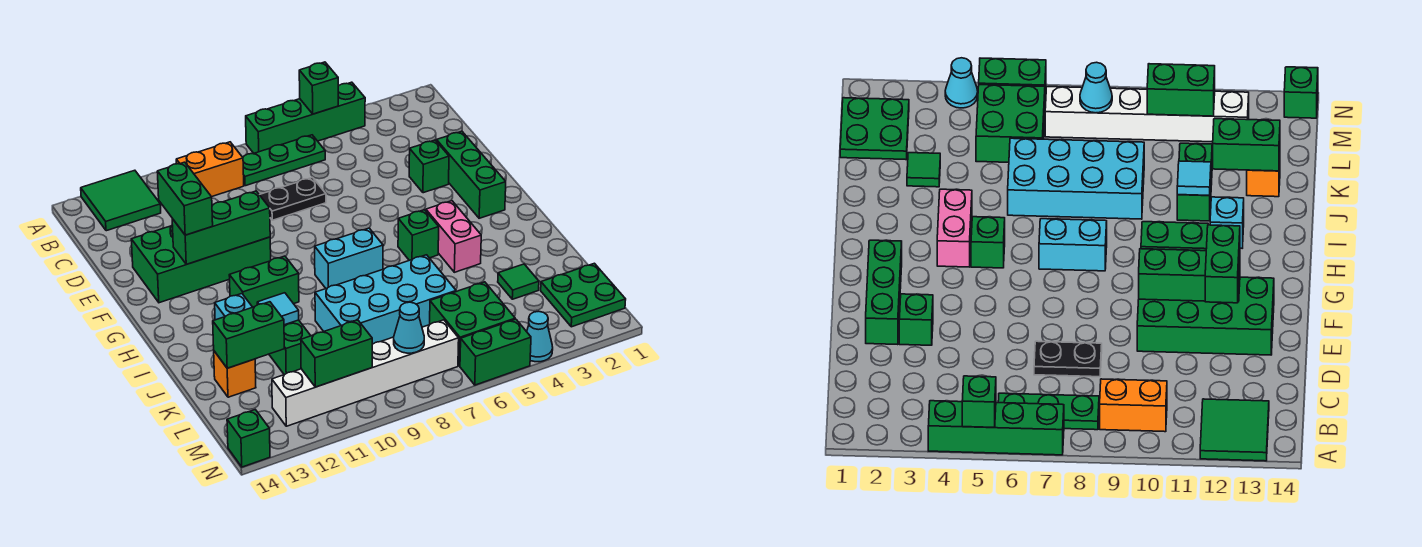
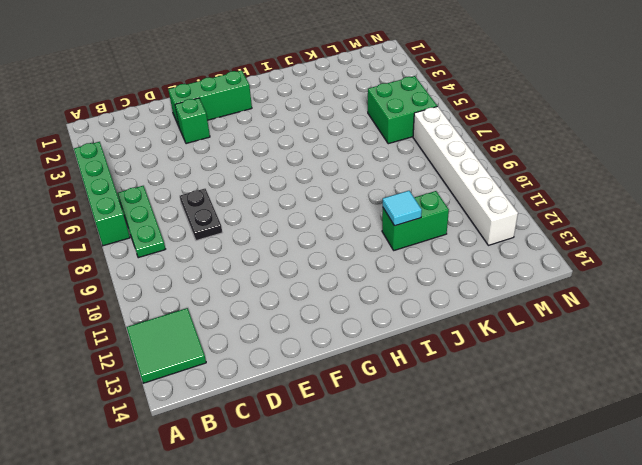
none -> orange 1x2 brick [176,142,244,197]
none -> green 2x4 brick [131,225,271,303]
none -> pink 1x2 brick [426,201,481,272]
none -> green 1x1 brick [398,210,439,260]

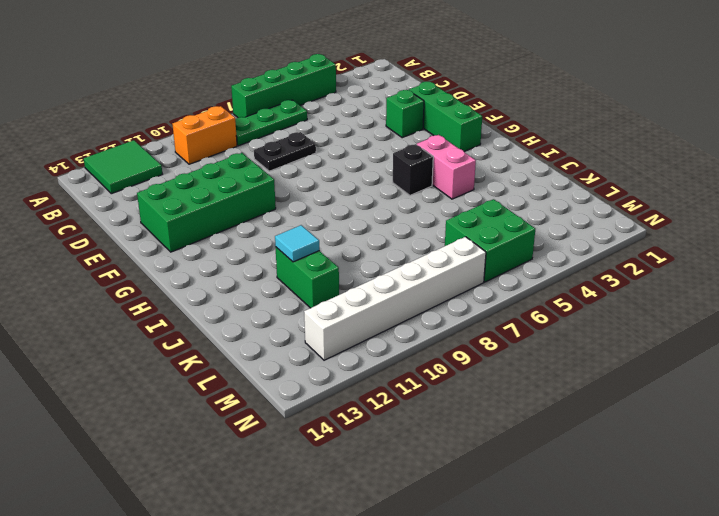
black 1x1 brick [393,144,433,195] -> green 1x1 brick [398,210,439,260]
none -> cyan 1x2 brick [315,228,383,288]
none -> green 1x2 brick [229,256,299,307]
none -> cyan 1x1 brick [215,294,252,320]
none -> cyan 2x4 brick [315,255,456,344]

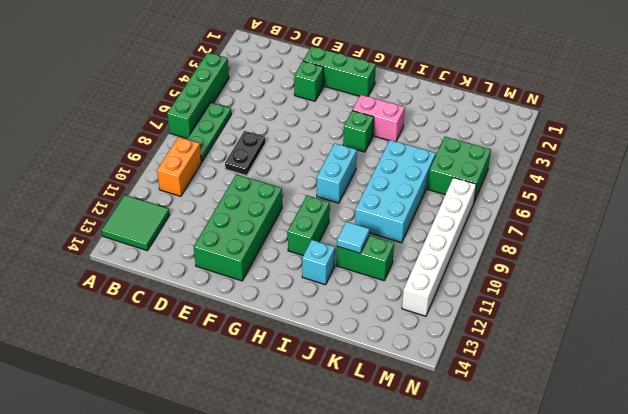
none -> green 1x1 tile [498,264,539,299]
none -> orange 1x1 brick [214,351,256,397]
none -> green 2x2 plate [541,263,626,327]
none -> cyan 1x1 cone [527,311,553,362]

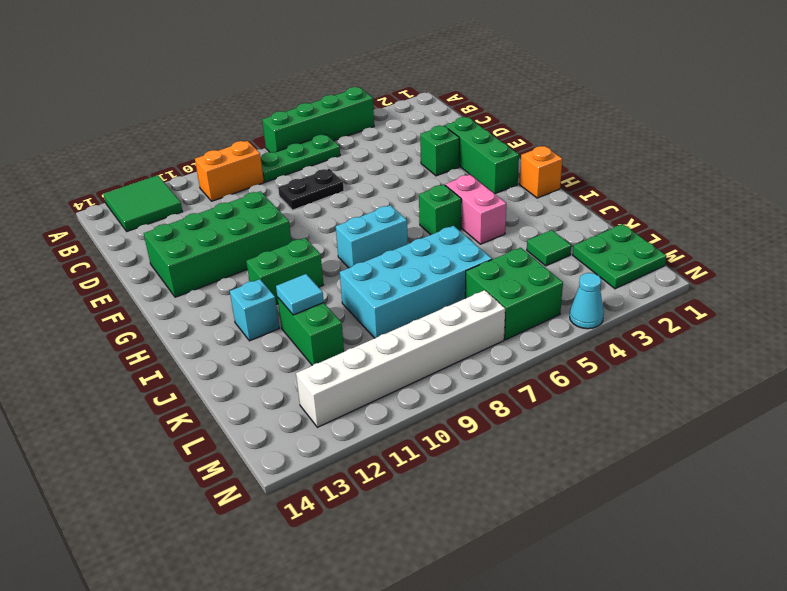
orange 1x1 brick [520,146,562,198] -> orange 1x1 brick moved to [214,351,256,397]
none -> green 1x2 brick [460,319,531,385]
none -> green 1x1 brick [227,410,270,467]
none -> green 1x1 brick [299,62,338,114]
none -> green 1x3 brick [172,191,270,264]

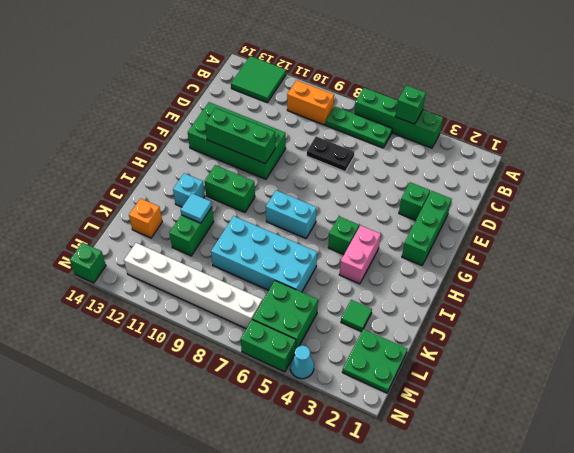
none -> green 1x2 brick [213,302,284,368]
none -> cyan 1x1 cone [394,302,424,353]
none -> green 1x2 brick [301,320,372,387]
none -> green 1x2 brick [157,162,213,235]

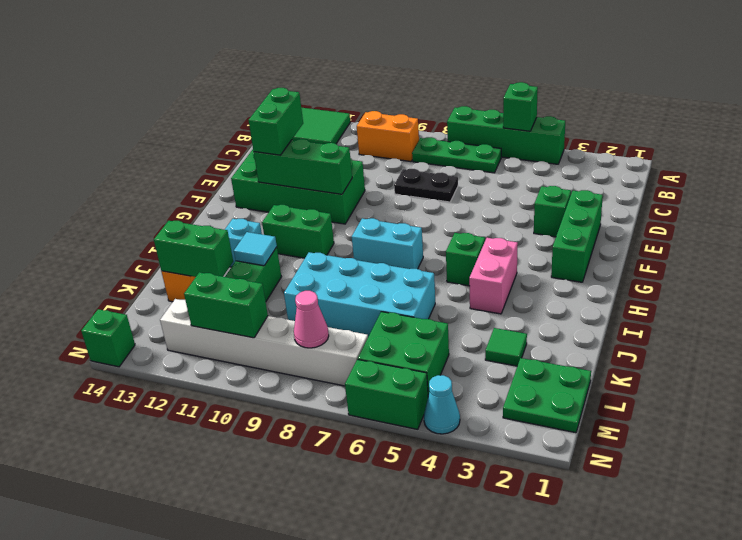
pink 1x1 cone [294,291,329,348] -> cyan 1x1 cone [394,302,424,353]

